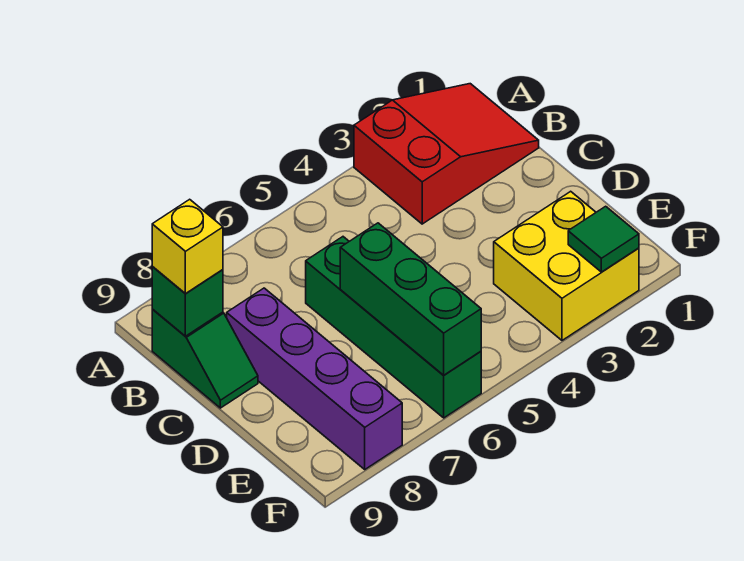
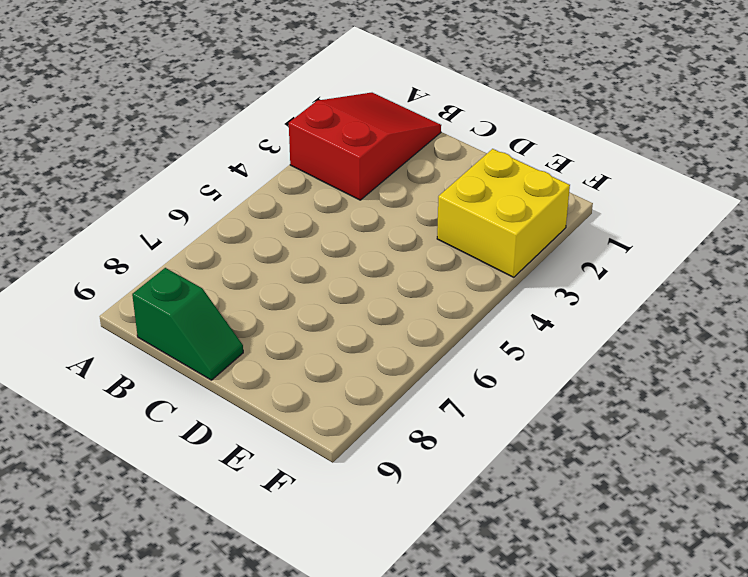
none -> green 1x4 brick [306,237,481,418]
none -> purple 1x4 brick [227,288,402,469]

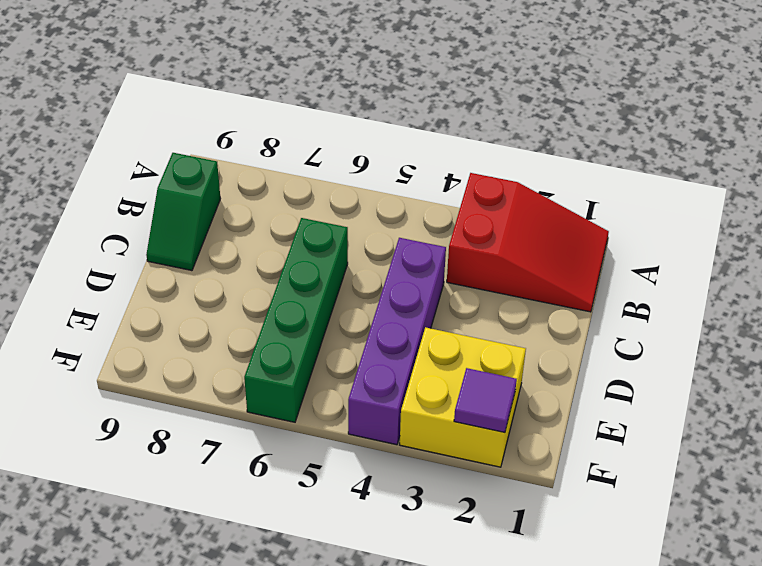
purple 1x4 brick [348,238,446,445] -> purple 1x4 brick moved to [227,288,402,469]
purple 1x1 tile [454,368,517,433] -> green 1x1 tile [568,206,639,272]
none -> green 1x1 brick [152,267,223,336]
none -> green 1x3 brick [340,223,481,375]

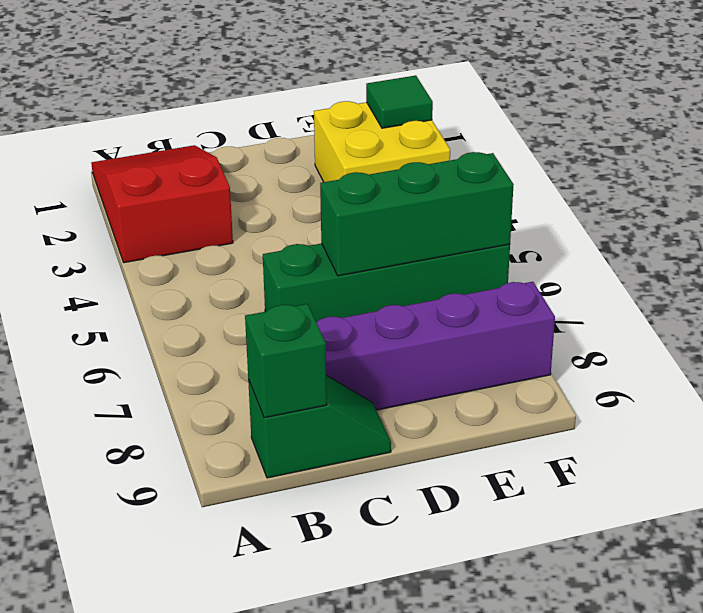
none -> yellow 1x1 brick [152,199,223,294]

